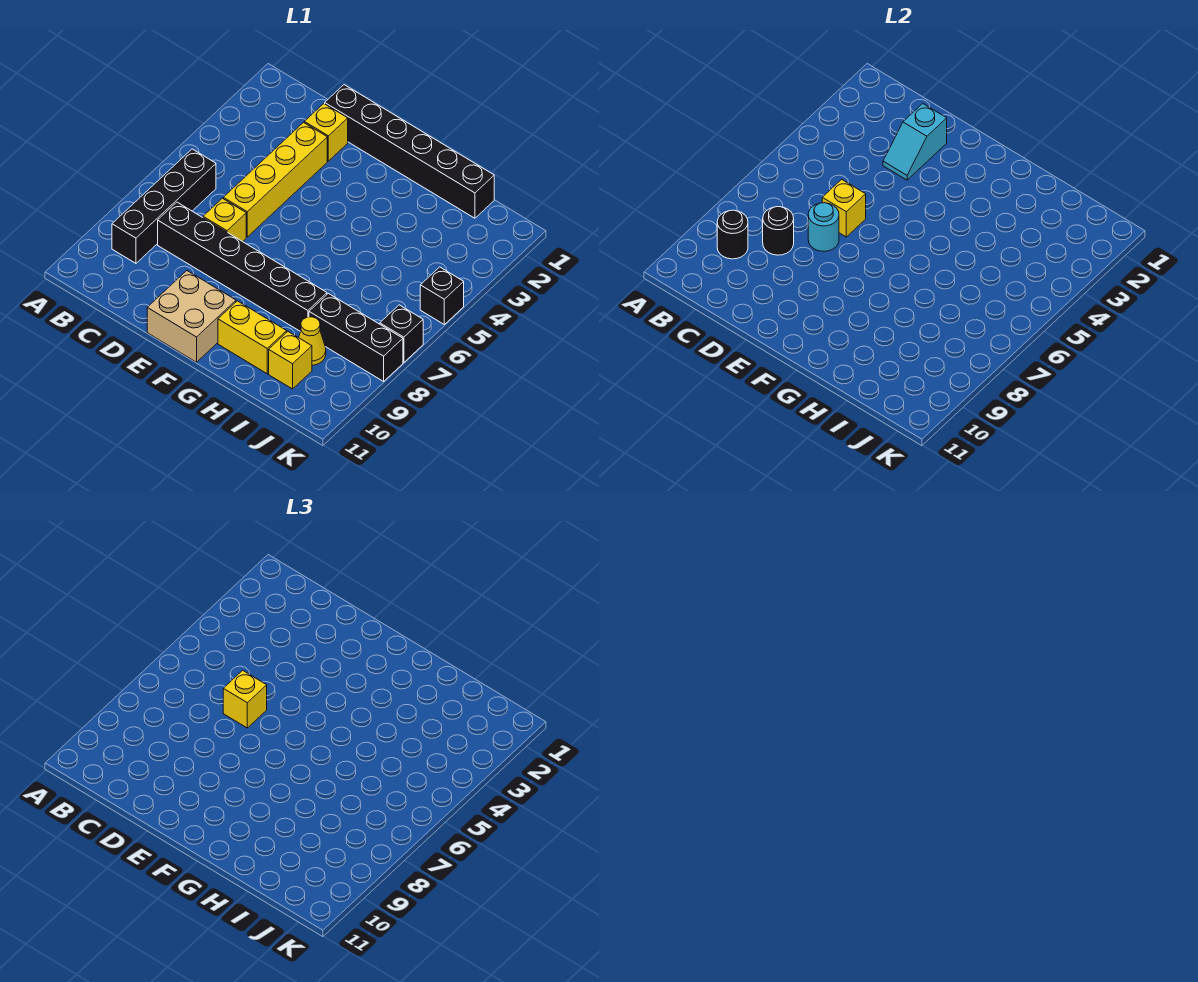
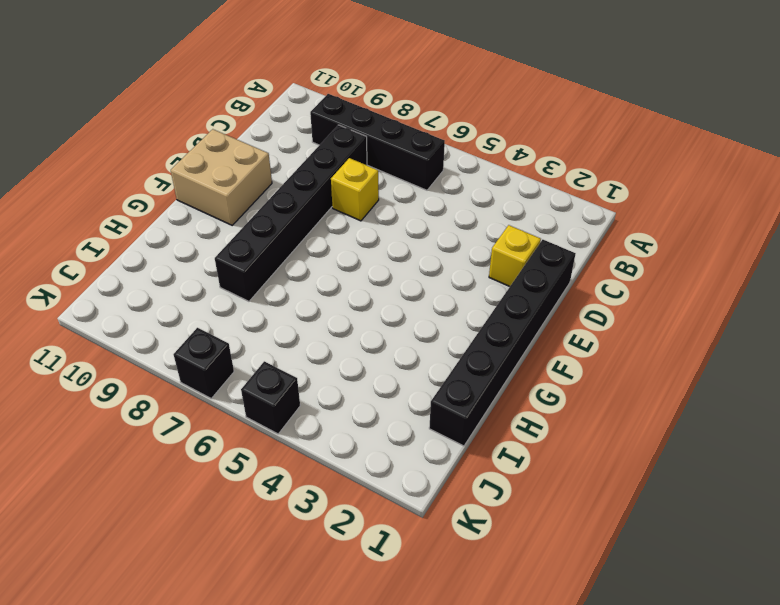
none -> yellow 1x4 brick [223,123,327,237]
none -> yellow 1x2 brick [218,301,287,374]
none -> black 1x3 brick [309,294,403,381]

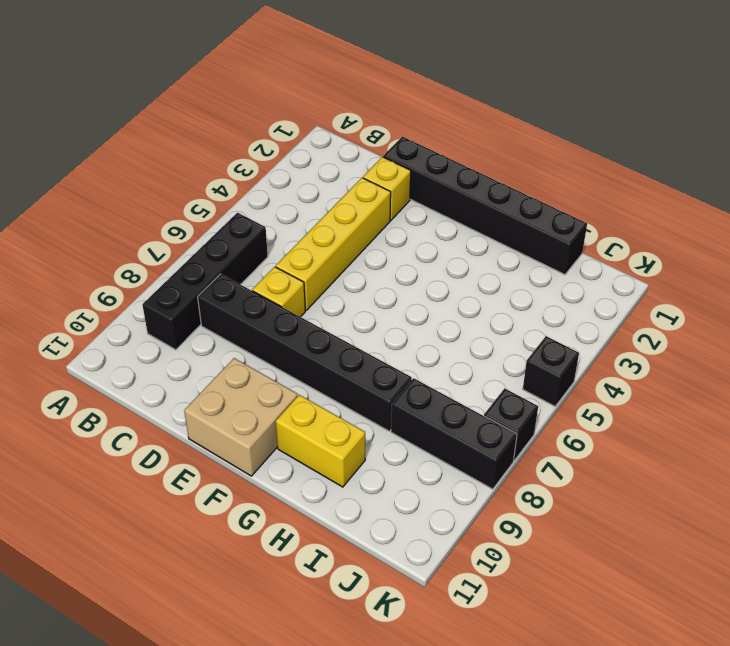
none -> yellow 1x1 cone [299,317,326,365]
none -> yellow 1x1 brick [269,332,312,389]
none -> black 1x1 round brick [717,210,748,259]

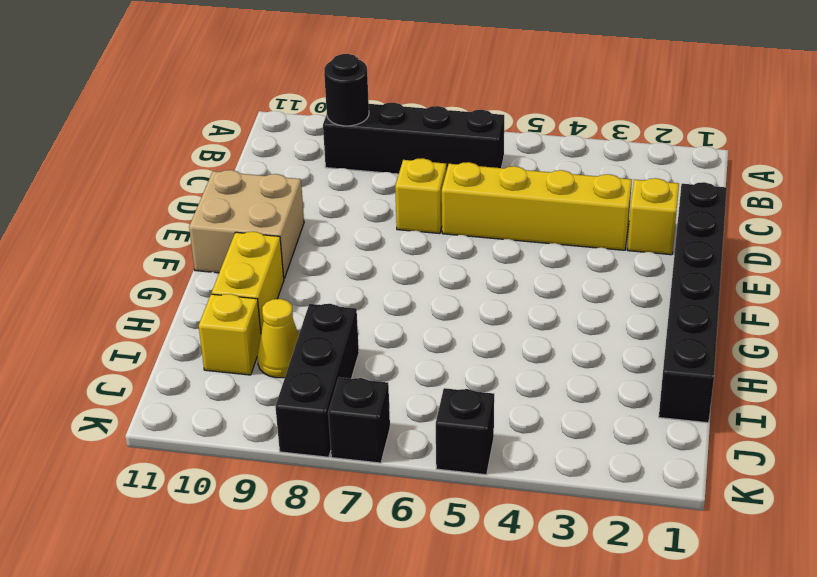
none -> black 1x6 brick [158,202,327,331]
none -> black 1x1 round brick [763,207,794,255]
none -> cyan 1x2 slope [883,104,947,180]

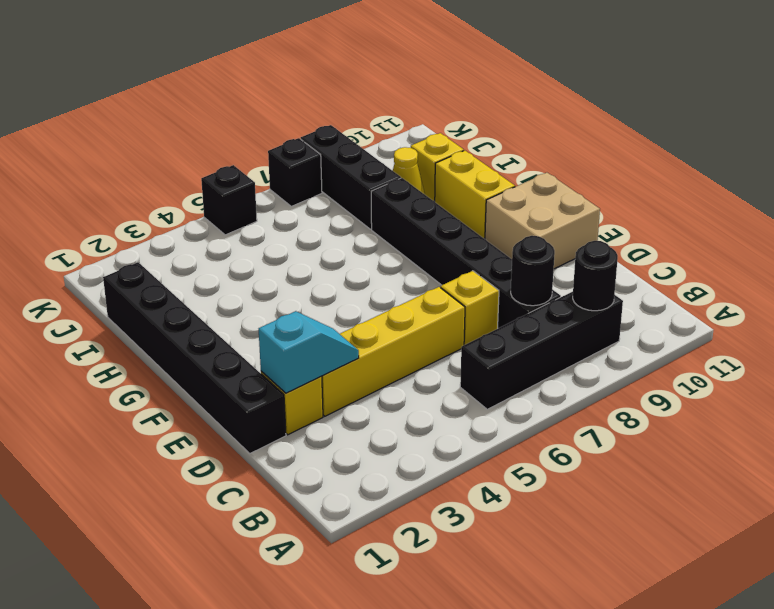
none -> yellow 1x1 brick [822,179,866,237]
none -> cyan 1x1 round brick [808,203,839,251]
none -> yellow 1x1 brick [223,670,267,728]

